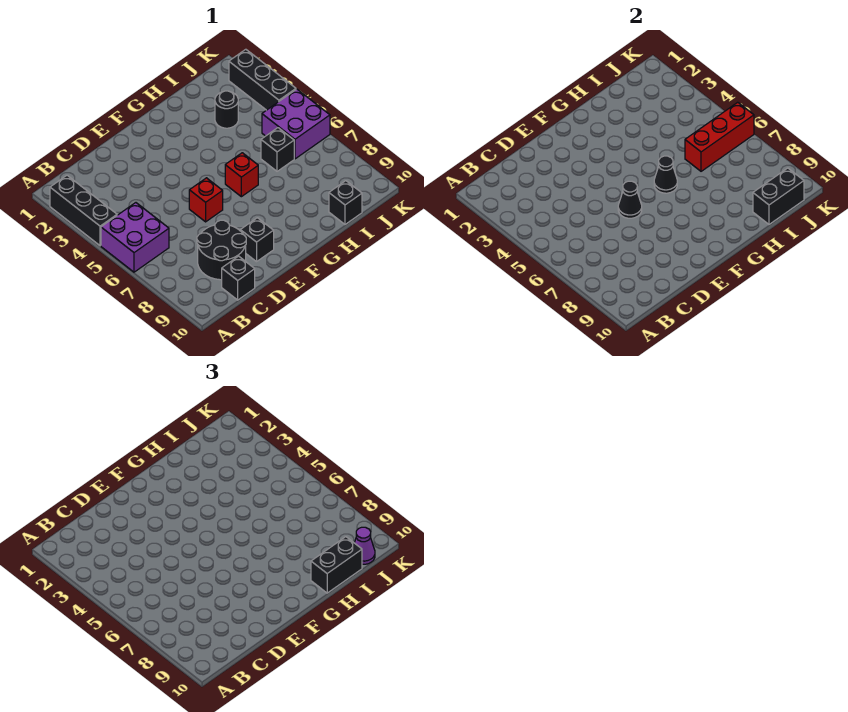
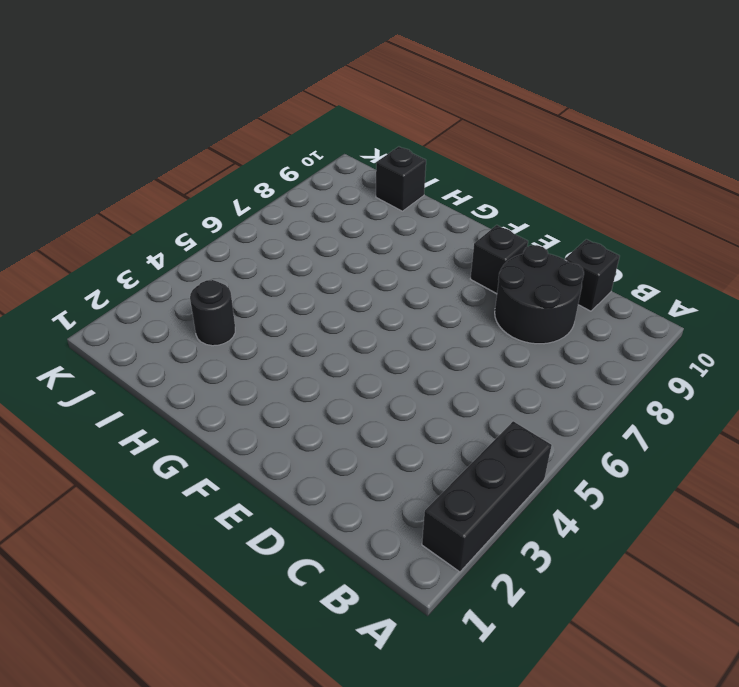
none -> purple 2x2 brick [101,203,169,272]
none -> red 1x1 brick [189,178,223,222]
none -> red 1x1 brick [225,153,258,197]

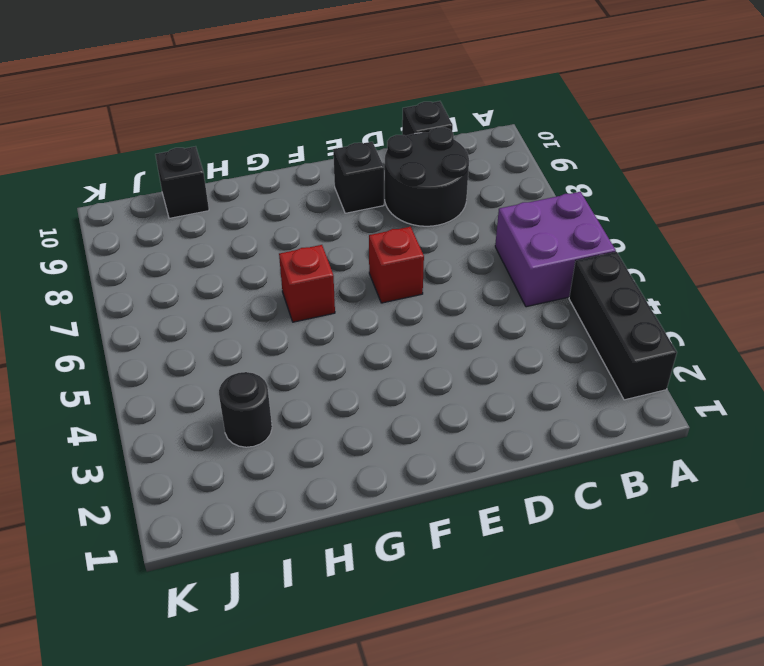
none -> black 1x1 brick [261,128,294,171]
none -> purple 2x2 brick [262,89,330,159]
none -> black 1x3 brick [229,49,296,110]

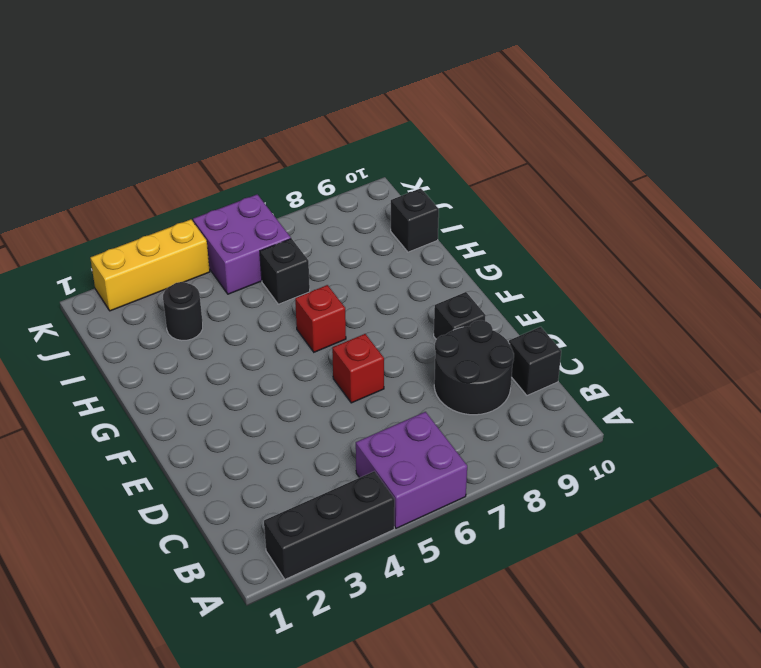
yellow 1x3 brick [90,219,210,311] -> black 1x3 brick [229,49,296,110]
none -> black 1x1 cone [618,181,642,218]
none -> black 1x1 cone [654,156,677,193]
none -> red 1x3 brick [685,102,754,171]

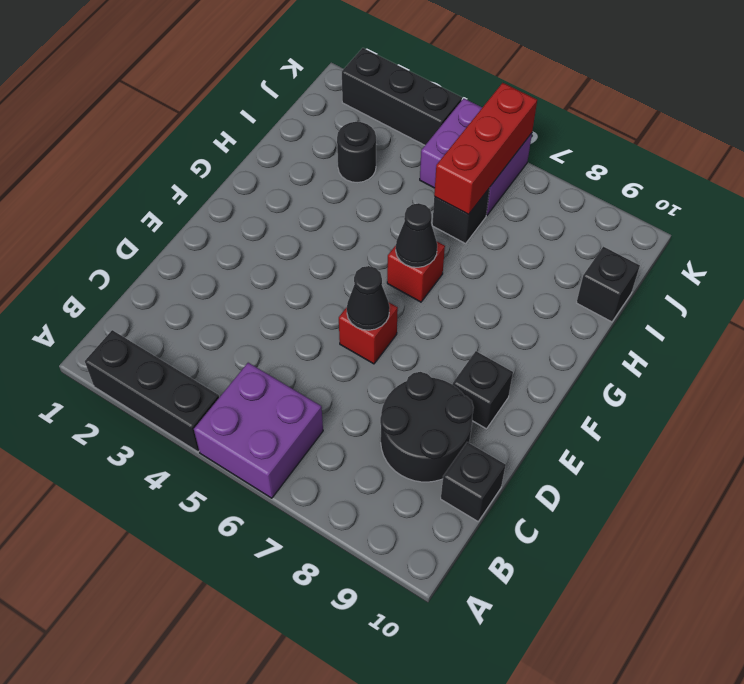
none -> black 1x2 brick [753,168,804,224]
none -> black 1x2 brick [311,537,362,593]
none -> purple 1x1 cone [355,527,375,564]

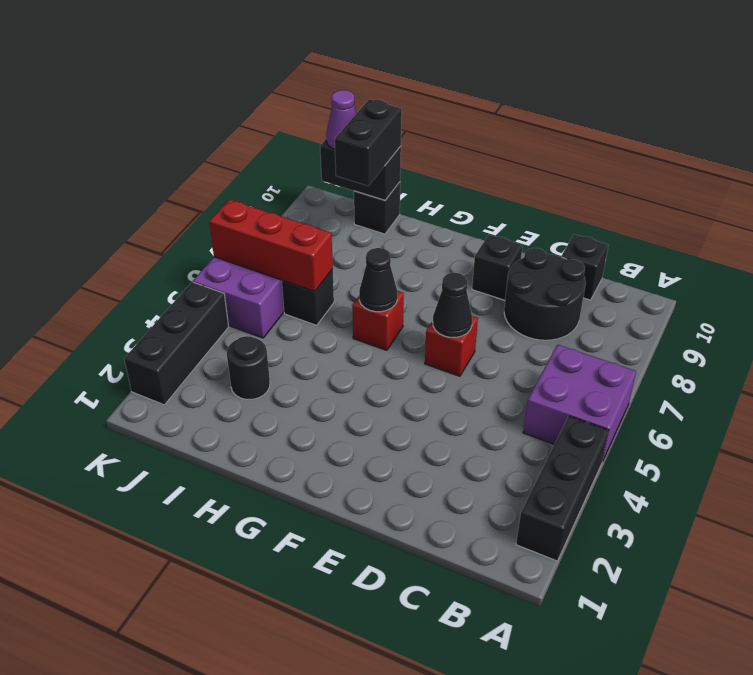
black 1x2 brick [335,99,402,186] -> black 1x2 brick turned to [311,537,362,593]

